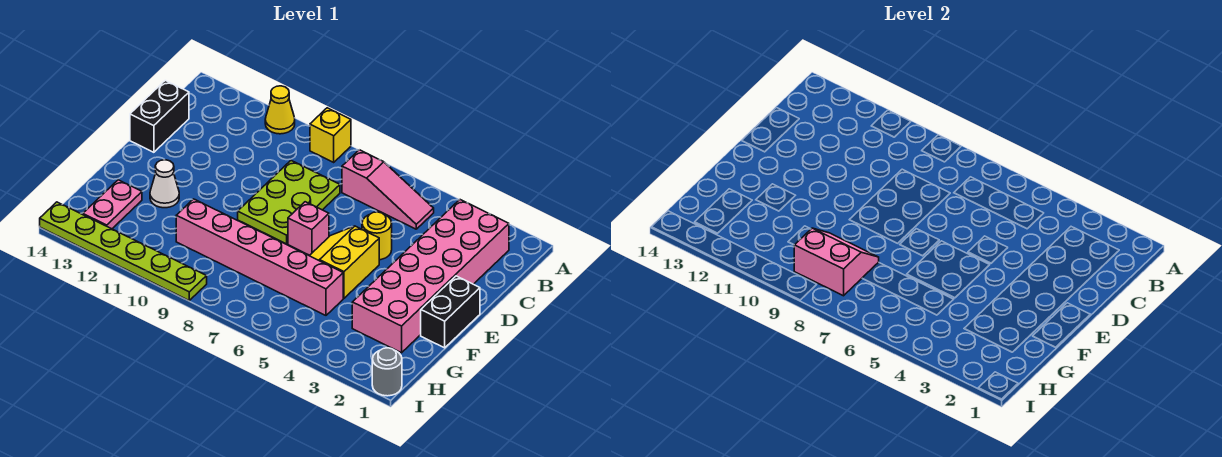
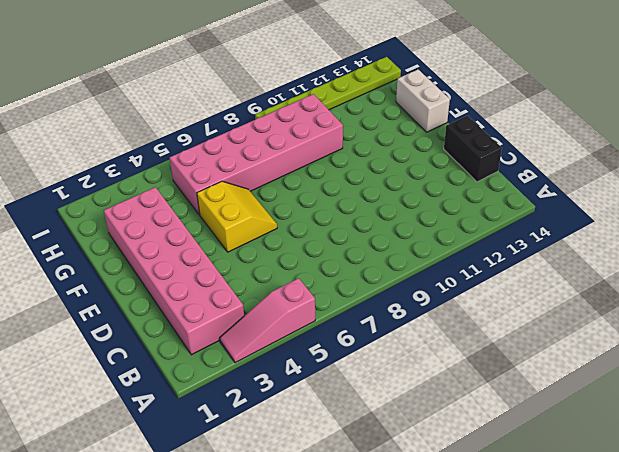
pink 1x3 slope [220,278,315,363] -> pink 1x3 slope moved to [342,150,434,229]
white 1x2 brick [396,70,450,132] -> none
pink 2x6 brick [170,94,343,215] -> pink 1x6 brick [176,199,343,315]
none -> yellow 1x1 brick [310,108,351,162]
none -> yellow 1x1 cone [265,86,295,134]
none -> lime 2x3 plate [238,161,340,244]

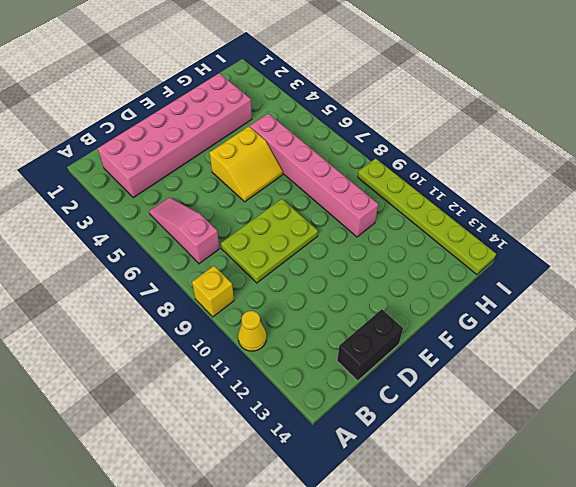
none -> yellow 1x1 round brick [362,212,392,260]
none -> black 1x2 brick [421,276,480,348]
none -> pink 1x1 brick [288,202,329,255]

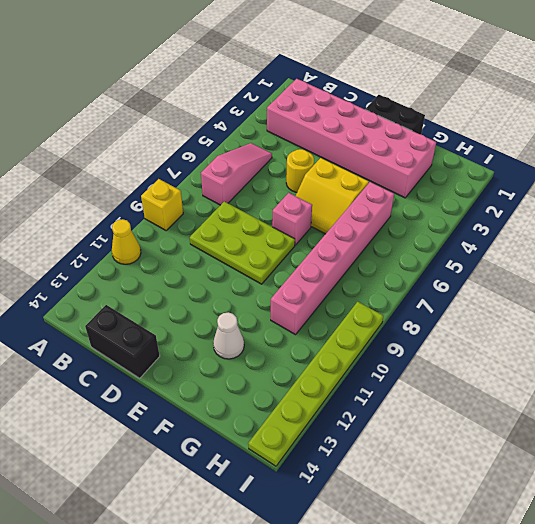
none -> pink 1x2 plate [83,180,142,229]
none -> grey 1x1 round brick [372,348,402,396]
none -> pink 2x2 slope [794,228,879,296]

